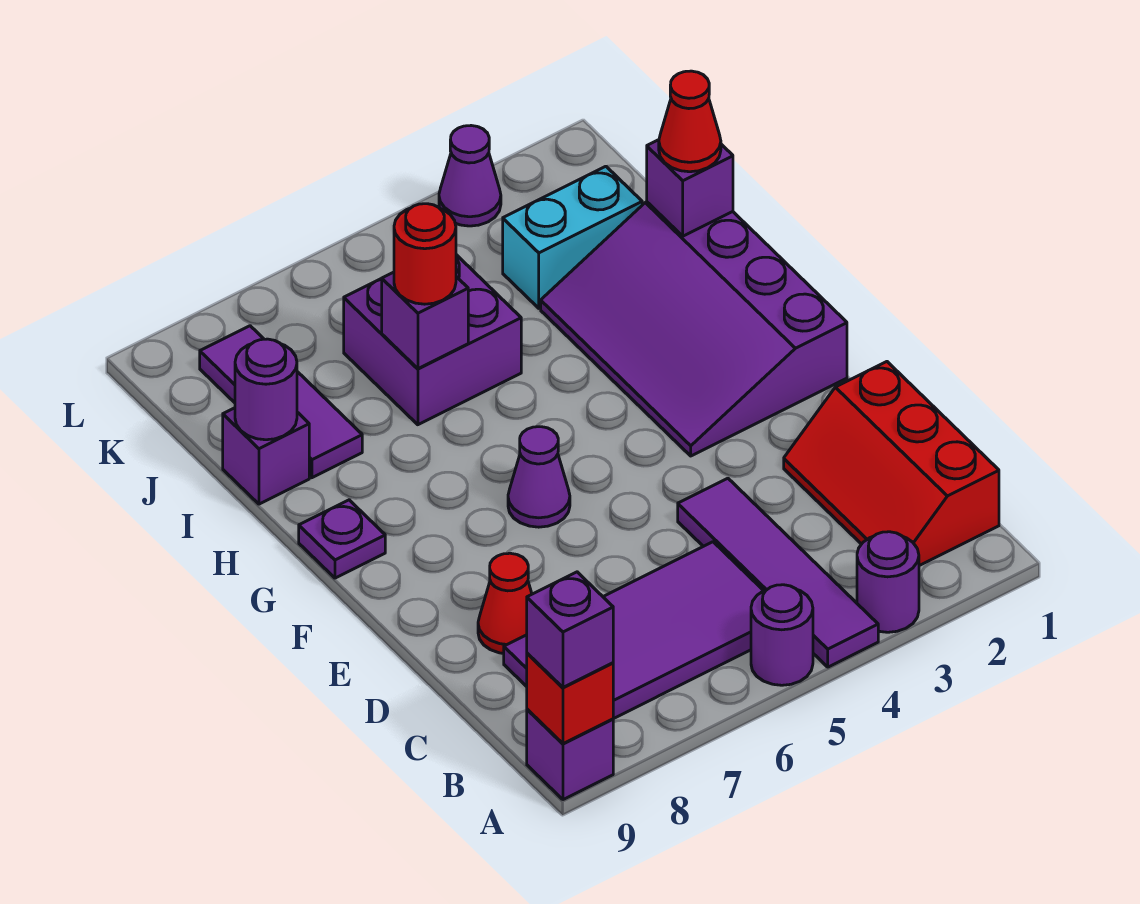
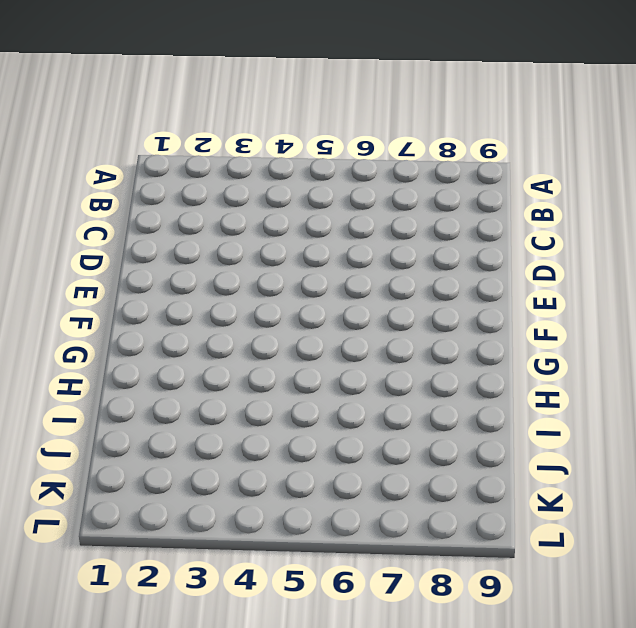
none -> purple 1x1 round brick [857,532,919,632]
none -> purple 1x4 tile [678,478,878,667]
none -> purple 1x1 round brick [751,585,813,685]

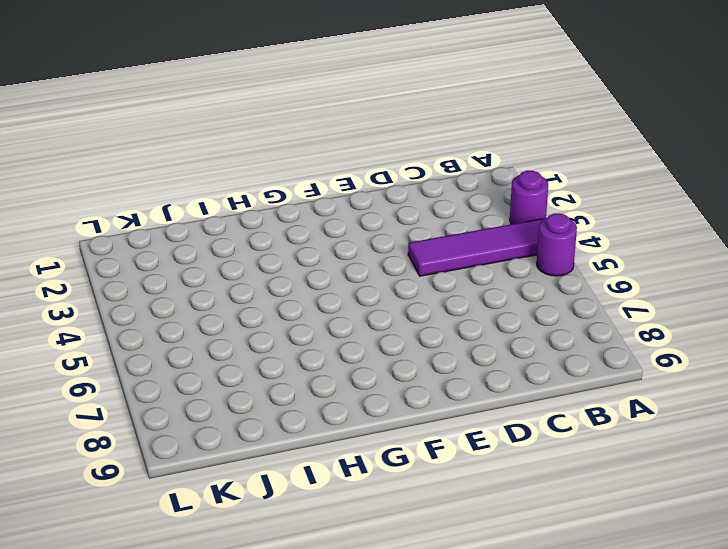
none -> purple 1x1 brick [527,709,613,800]
none -> red 2x3 slope [784,362,999,566]
none -> purple 2x4 tile [504,542,763,719]

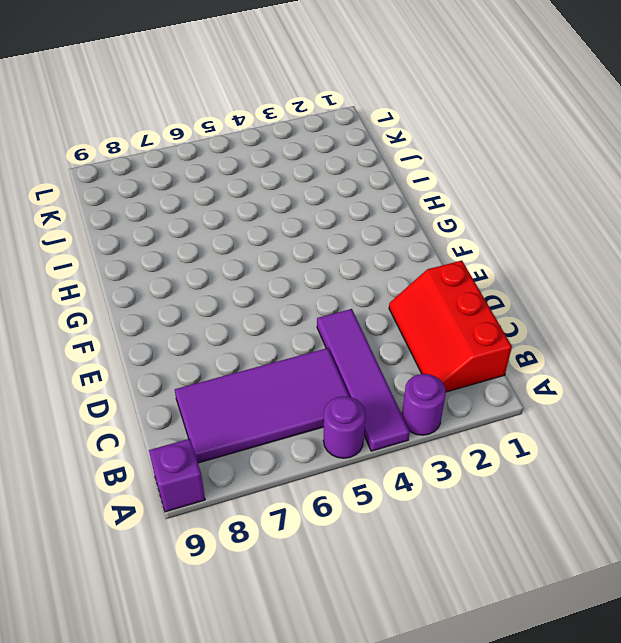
none -> red 1x1 cone [478,553,532,653]
none -> purple 3x4 slope [541,202,847,456]
none -> purple 1x1 cone [508,427,570,527]

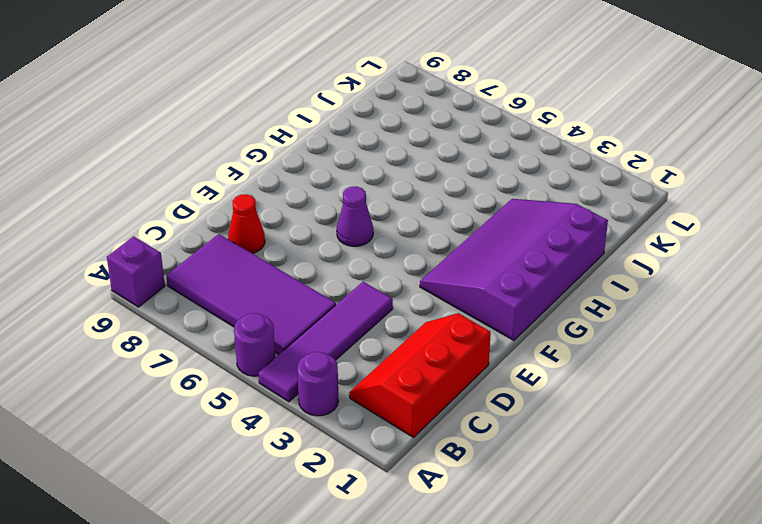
none -> purple 1x1 plate [299,500,385,578]
none -> purple 2x2 brick [344,255,521,425]
none -> purple 1x3 tile [200,326,362,478]

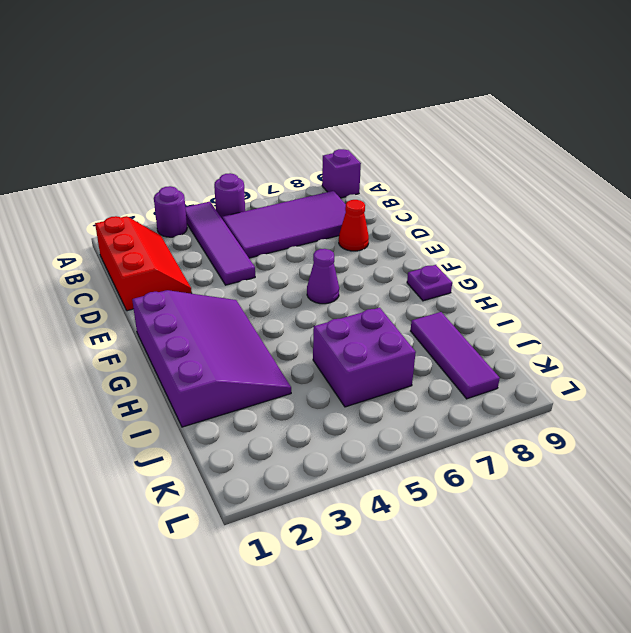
none -> purple 1x1 brick [223,408,309,504]
none -> cyan 1x2 brick [503,166,642,308]
none -> purple 1x1 cone [439,126,501,226]

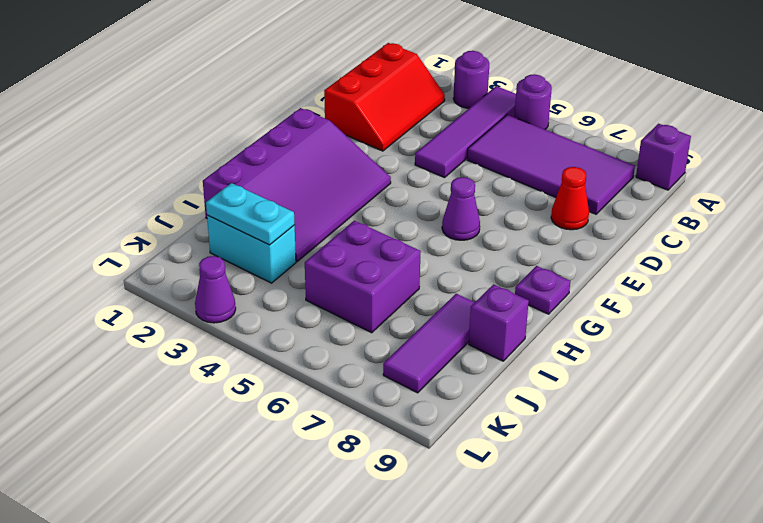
cyan 1x2 plate [206,183,295,245] -> none
none -> red 1x1 brick [527,653,613,744]
none -> purple 1x1 brick [647,140,733,236]
none -> purple 1x1 brick [382,272,468,369]

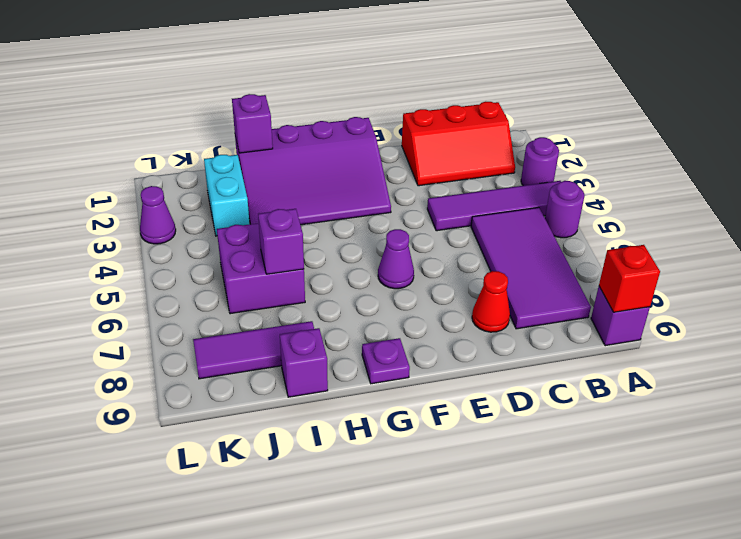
none -> purple 1x1 round brick [235,339,297,440]
none -> purple 1x1 brick [527,572,613,687]
none -> red 1x1 cone [659,71,721,172]

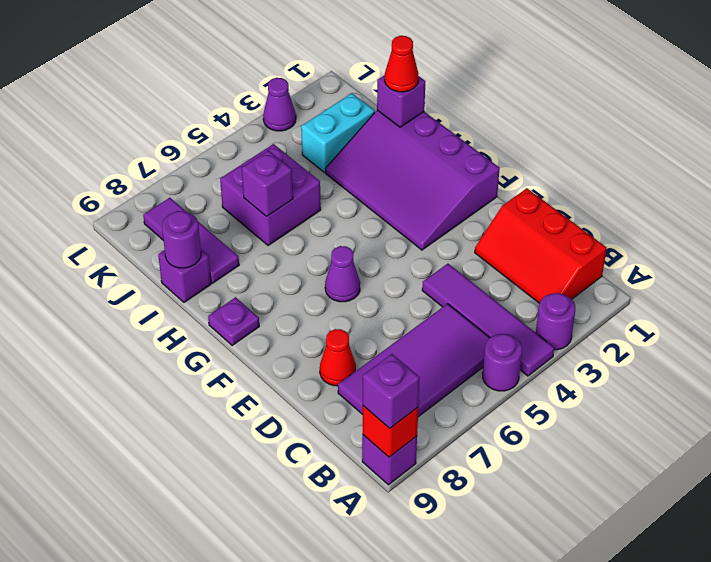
none -> red 1x1 round brick [394,204,456,304]

